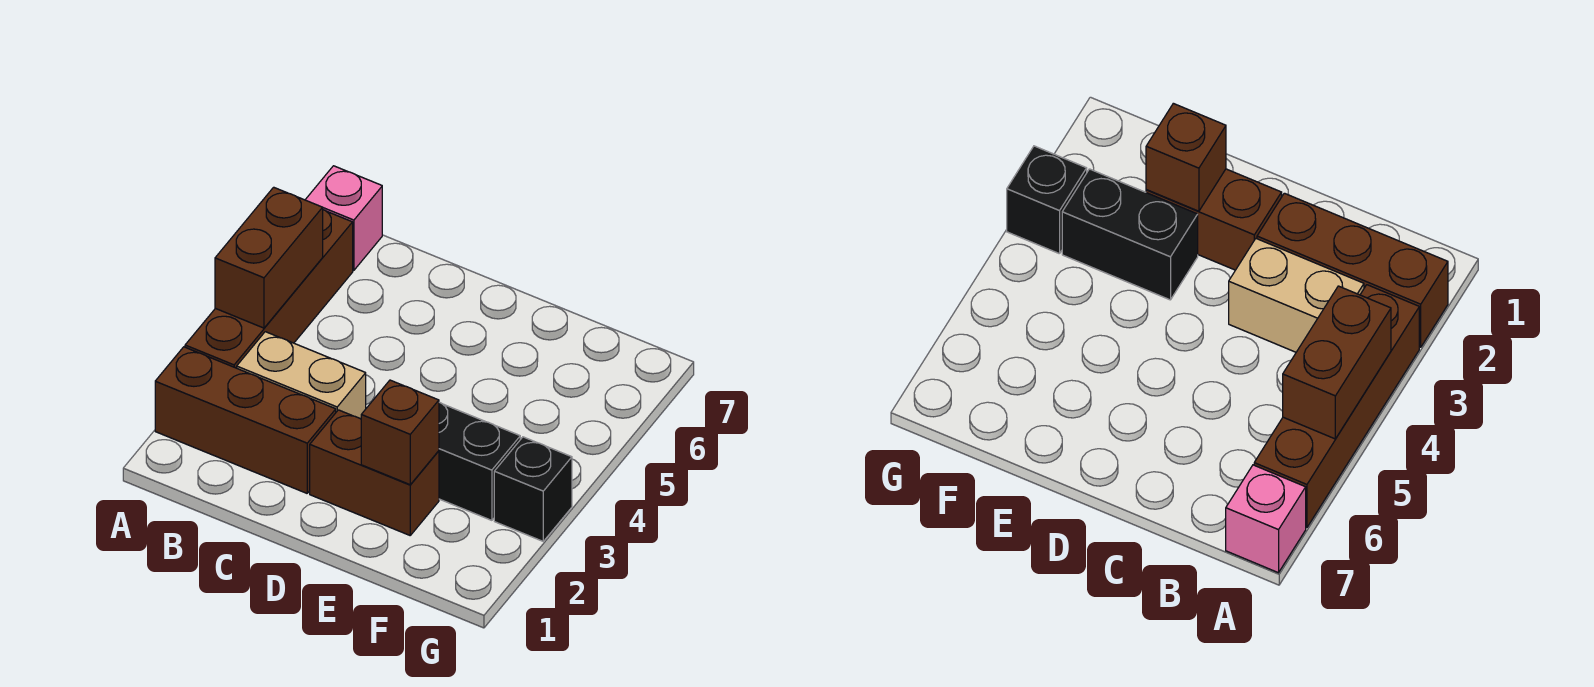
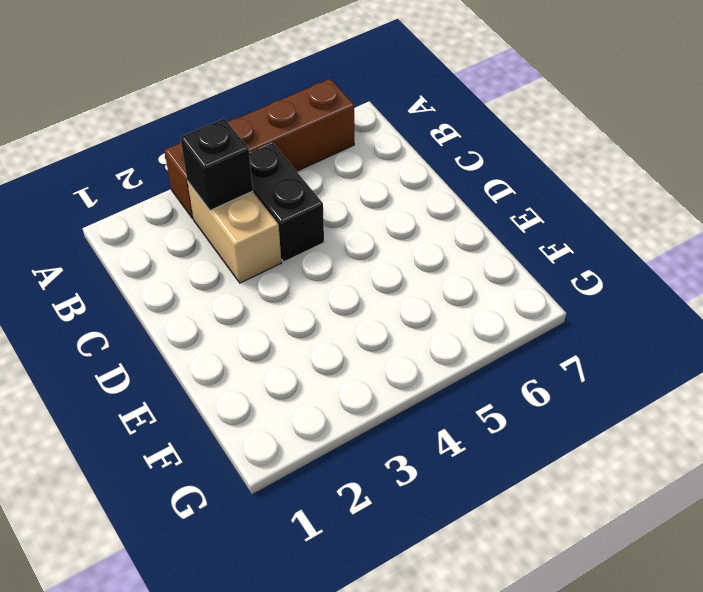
black 1x1 brick [180,119,253,210] -> black 1x1 brick moved to [494,437,572,541]
black 1x2 brick [249,143,324,262] -> black 1x2 brick moved to [439,402,520,520]
none -> brown 1x3 brick [155,347,336,493]
none -> pink 1x1 brick [305,166,382,270]

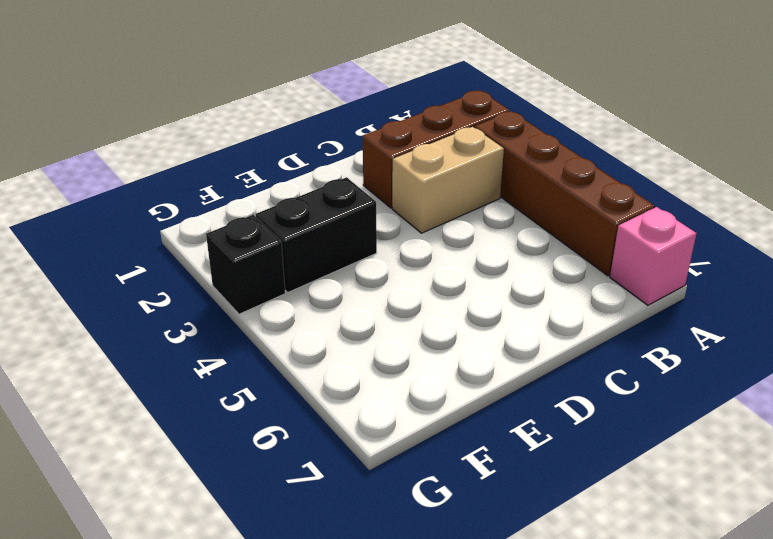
none -> brown 1x2 brick [310,410,439,535]
none -> brown 1x2 brick [215,187,323,328]

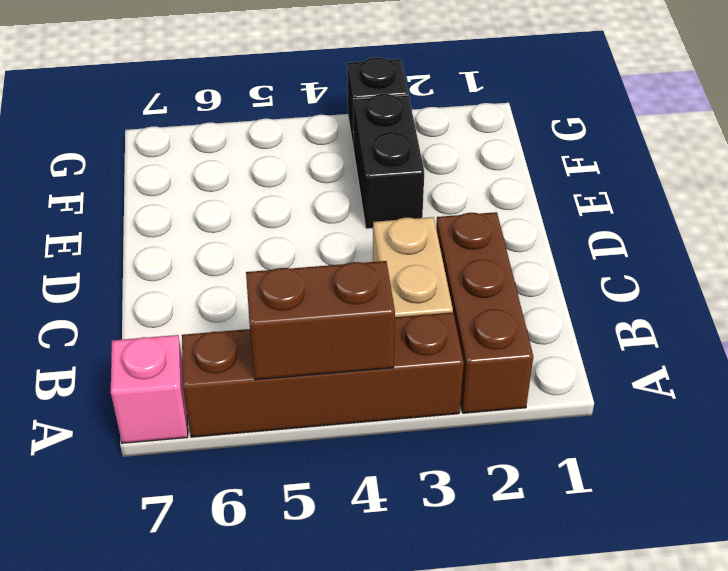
none -> brown 1x2 brick [310,410,439,535]
none -> brown 1x1 brick [361,380,439,485]

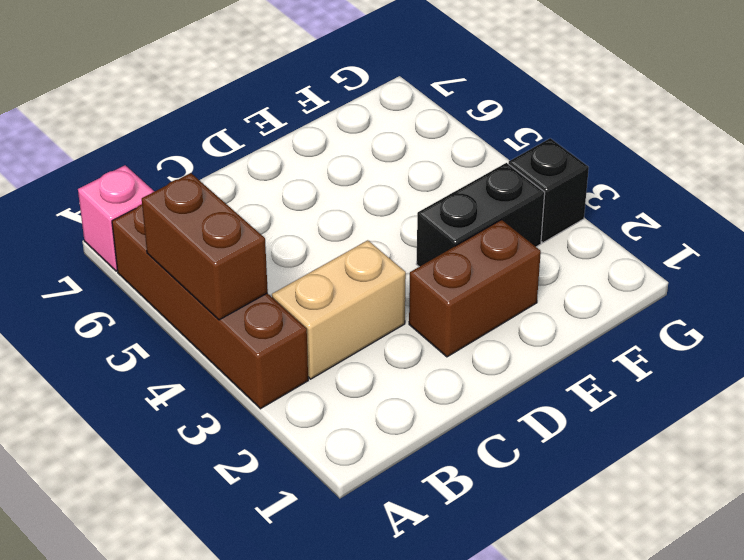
none -> brown 1x3 brick [155,347,336,493]
none -> brown 1x1 brick [361,380,439,485]

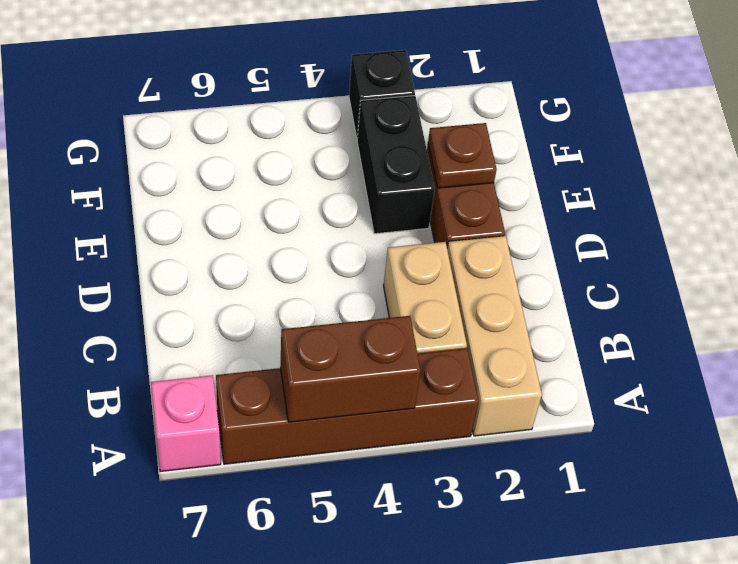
tan 1x3 brick [447,236,542,436] -> brown 1x3 brick [155,347,336,493]
brown 1x1 plate [428,123,497,188] -> brown 1x1 brick [361,380,439,485]

